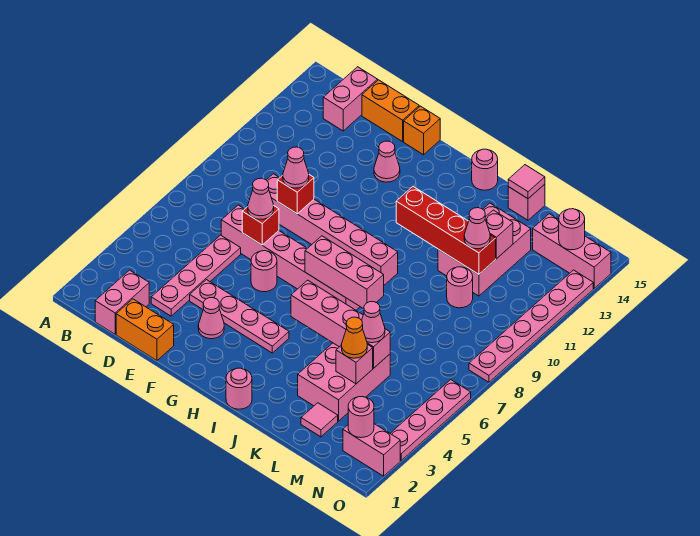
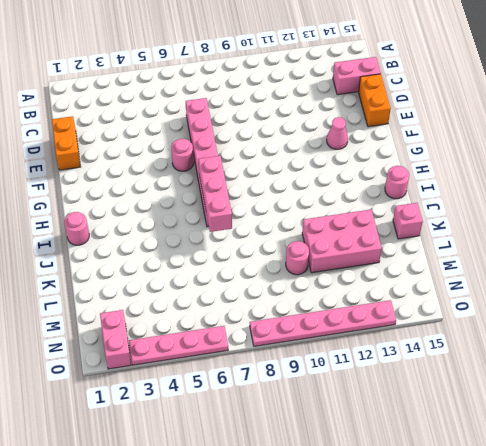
none -> pink 1x2 brick [95,270,149,334]
none -> pink 1x4 plate [151,235,241,316]
none -> pink 1x6 brick [267,174,398,285]
none -> pink 1x4 plate [190,280,289,353]

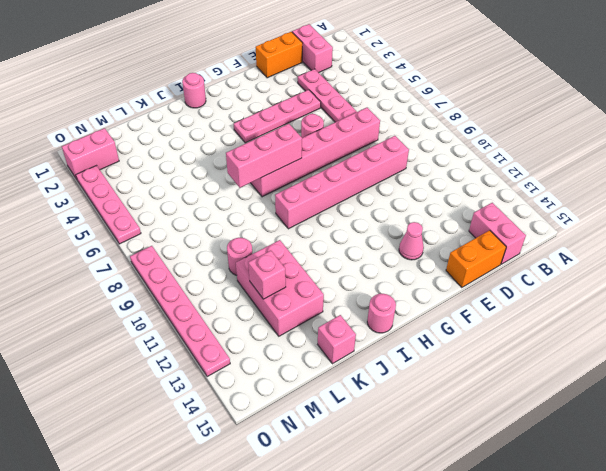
none -> pink 1x1 cone [198,298,224,339]
none -> orange 1x1 brick [404,106,440,155]
none -> pink 2x3 brick [298,343,390,421]
none -> pink 1x1 tile [301,403,338,437]

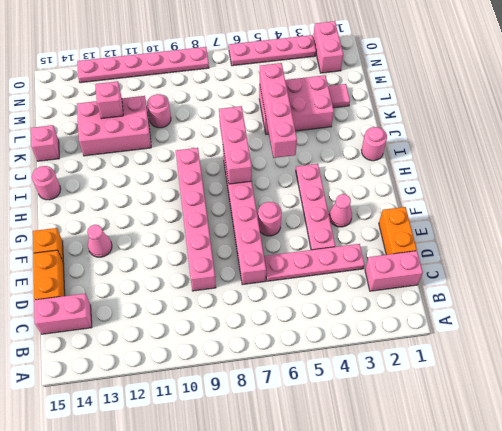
none -> pink 1x3 brick [533,214,611,288]
none -> red 1x1 brick [242,206,279,245]
none -> red 1x1 brick [277,175,314,214]
none -> red 1x4 brick [396,186,496,274]

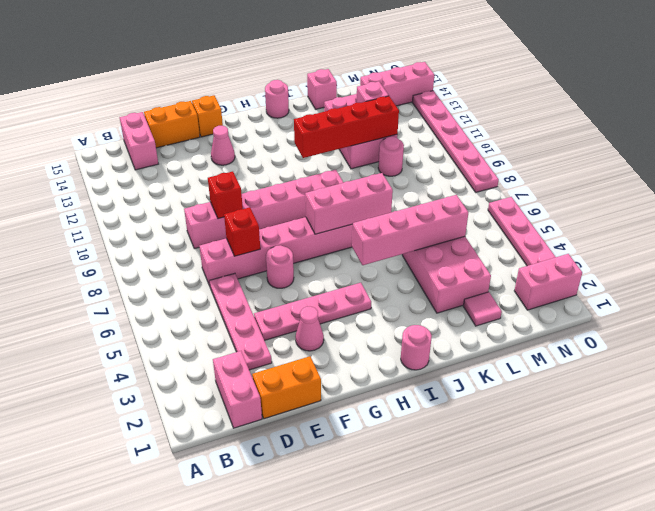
none -> pink 1x1 tile [508,165,545,199]
none -> pink 1x1 brick [336,344,373,384]
none -> pink 1x1 round brick [348,397,374,438]
none -> pink 1x1 round brick [559,209,585,250]

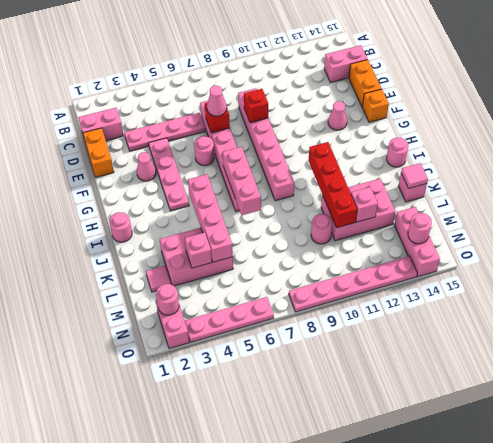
none -> pink 1x1 cone [283,147,309,188]
none -> orange 1x1 cone [341,317,367,358]
none -> pink 1x1 cone [362,302,385,343]
none -> pink 1x1 cone [464,208,490,249]

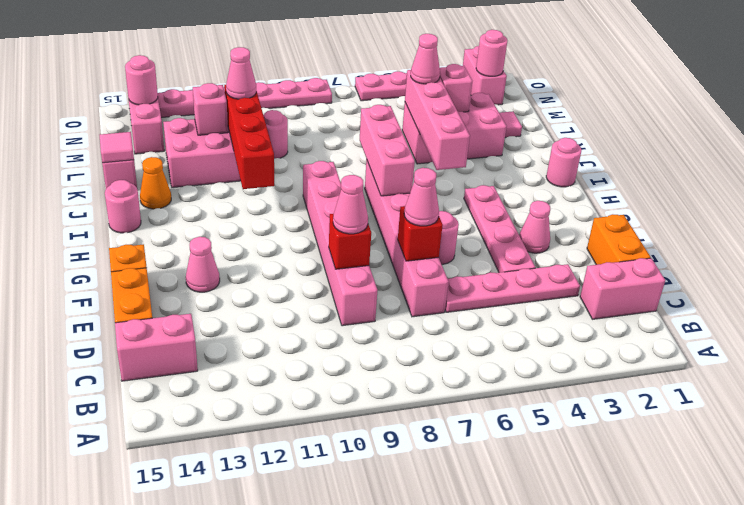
orange 1x1 cone [140,157,171,209] -> orange 1x1 cone moved to [341,317,367,358]

